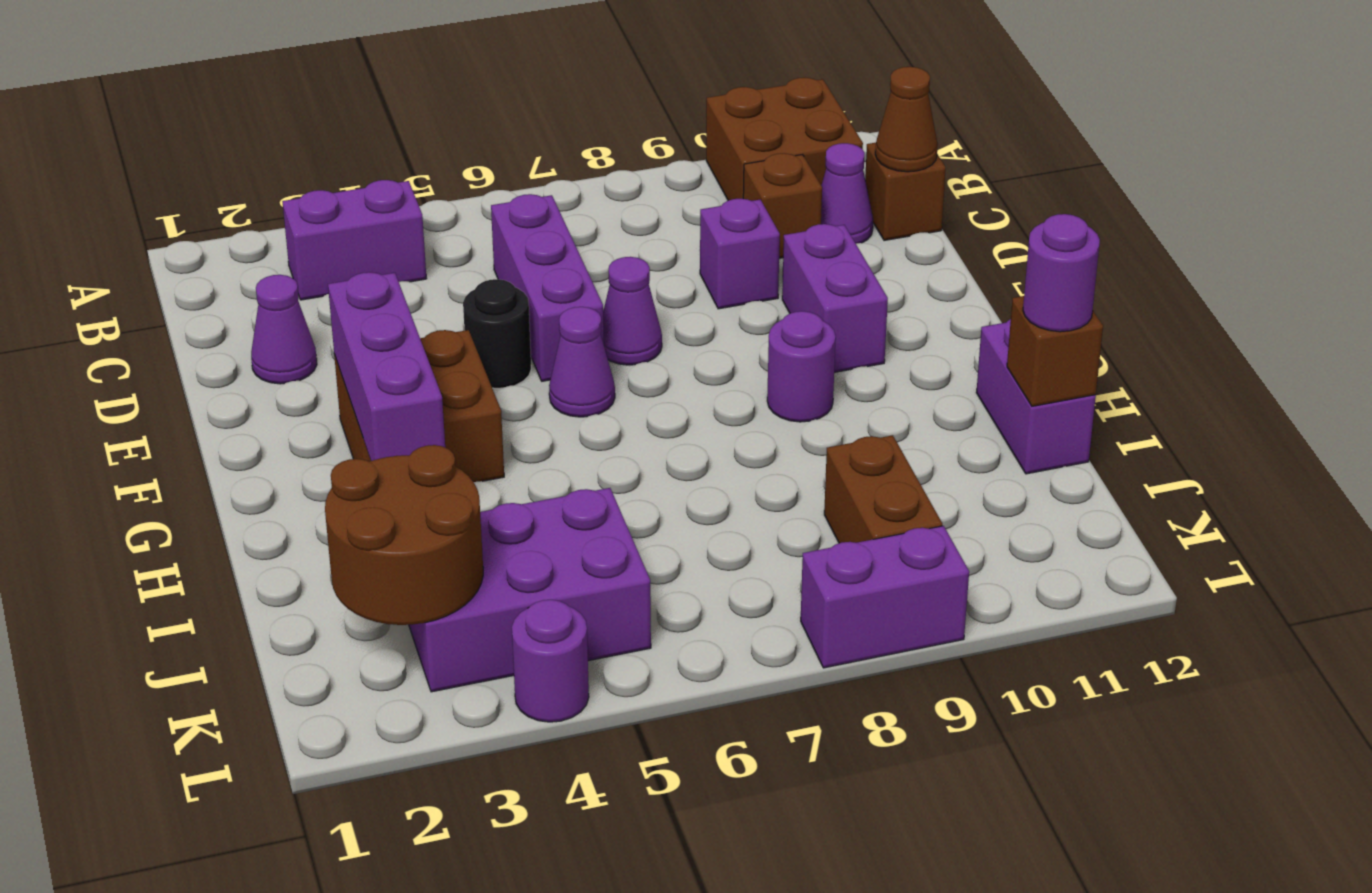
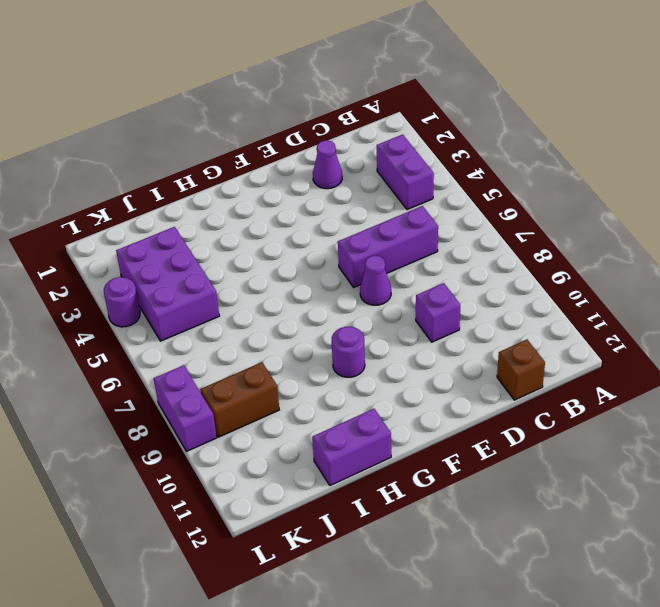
none -> brown 2x2 brick [706,78,863,200]
none -> brown 1x1 brick [743,153,822,258]
none -> purple 1x1 cone [821,143,873,244]

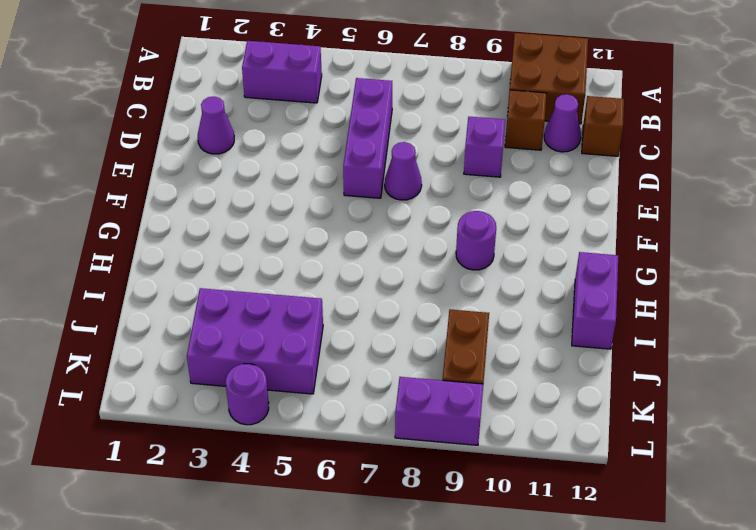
none -> black 1x1 round brick [463,279,531,388]
none -> purple 1x2 brick [782,224,888,372]
none -> brown 2x2 brick [334,330,504,482]

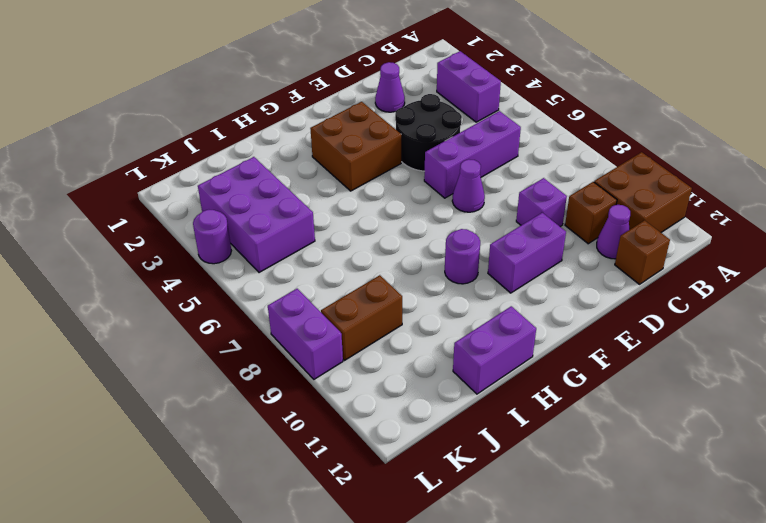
black 2x2 round brick [395,94,462,171] -> black 1x1 round brick [463,279,531,388]
none -> purple 1x1 cone [549,307,615,417]
none -> brown 1x1 cone [875,67,938,172]
none -> purple 1x3 brick [328,272,445,461]

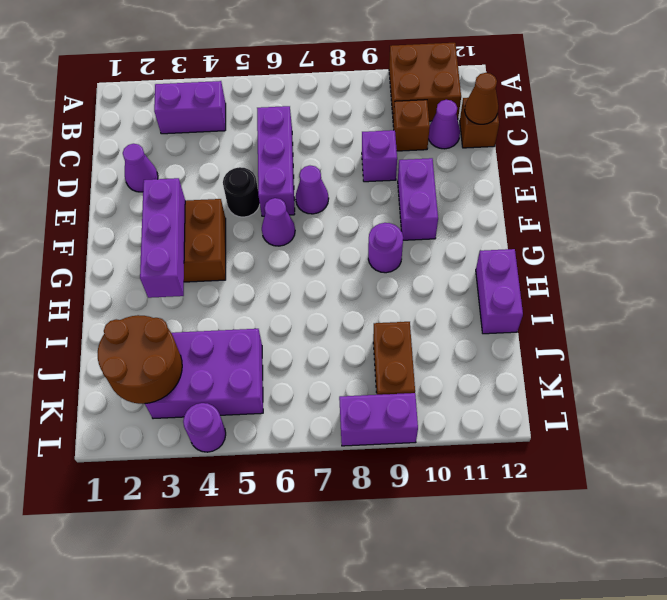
none -> brown 1x1 brick [1007,296,1103,406]
none -> purple 1x1 round brick [1023,214,1100,332]

